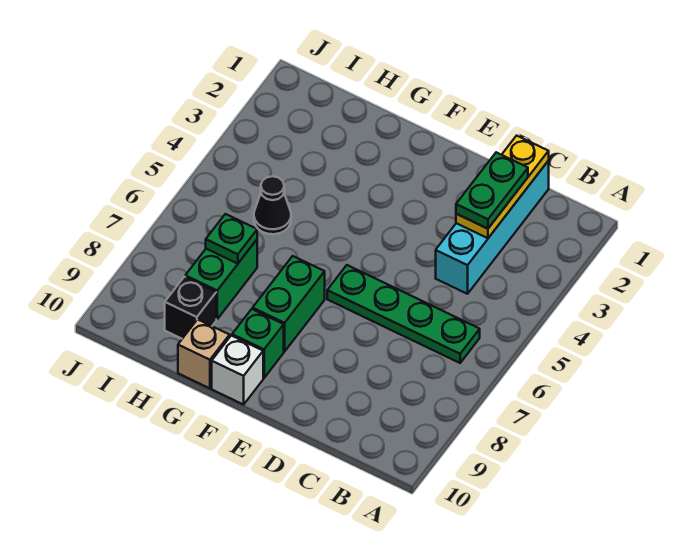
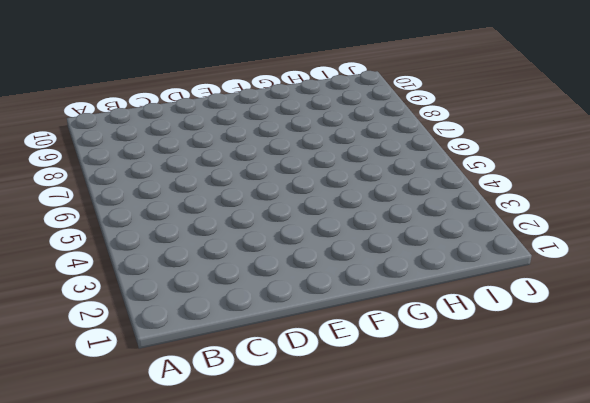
none -> green 1x4 plate [327,265,480,363]
none -> cyan 1x4 brick [436,161,549,294]
none -> green 1x2 brick [253,256,325,352]

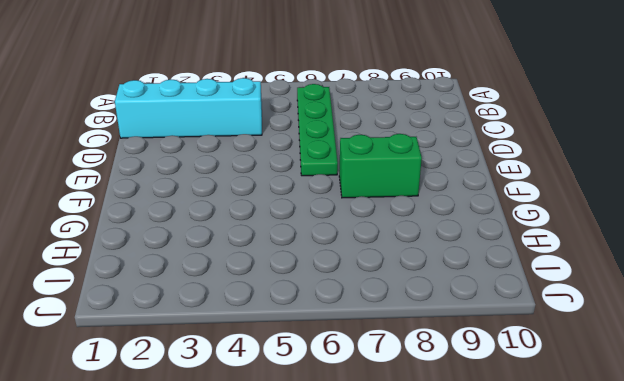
none -> green 1x1 brick [232,309,284,378]
none -> white 1x1 brick [212,336,263,405]
none -> tan 1x1 brick [178,319,230,388]

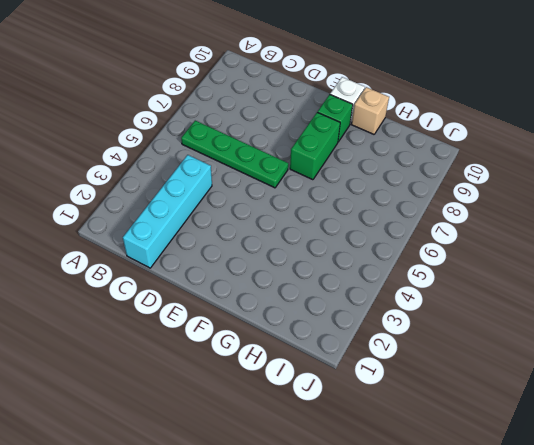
none -> black 1x1 cone [254,176,291,234]
none -> green 1x2 brick [185,240,257,319]
none -> black 1x1 brick [165,277,216,339]

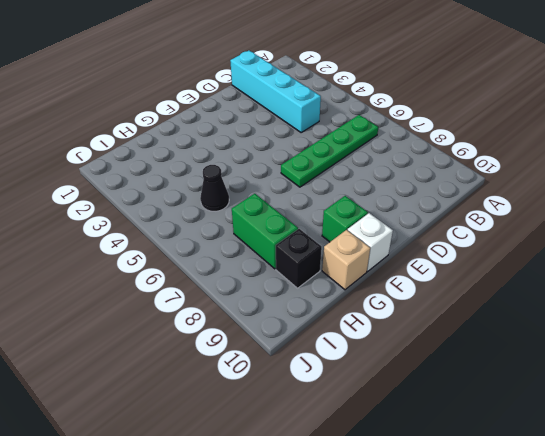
none -> green 1x2 brick [253,256,325,352]
none -> yellow 1x3 plate [456,136,549,238]
none -> green 1x1 plate [206,214,257,264]

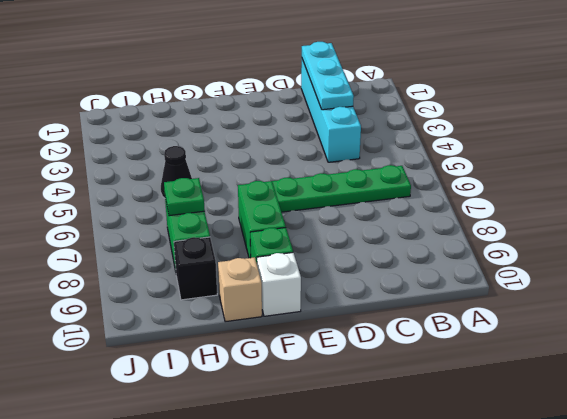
cyan 1x3 plate [302,42,354,110] -> yellow 1x3 plate [456,136,549,238]
none -> green 1x2 plate [456,152,528,229]

